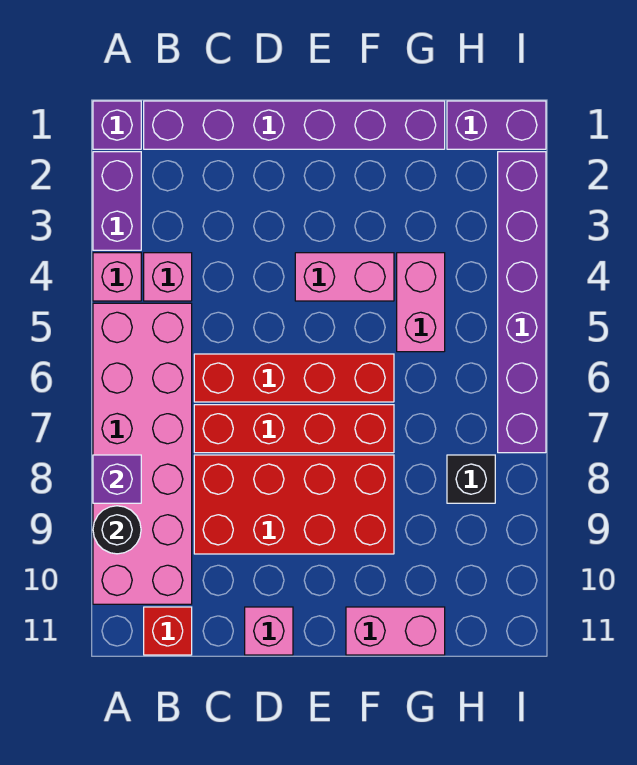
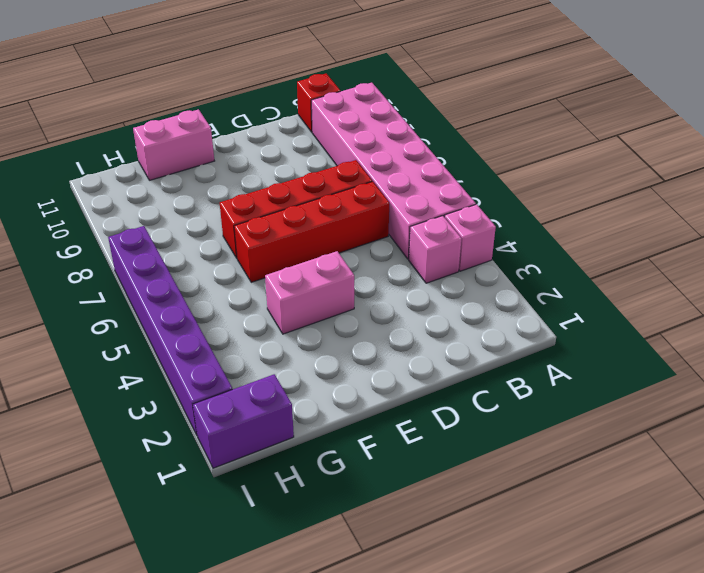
none -> purple 1x1 brick [93,101,141,149]
none -> purple 1x2 brick [93,152,141,250]
none -> purple 1x6 brick [144,101,445,149]

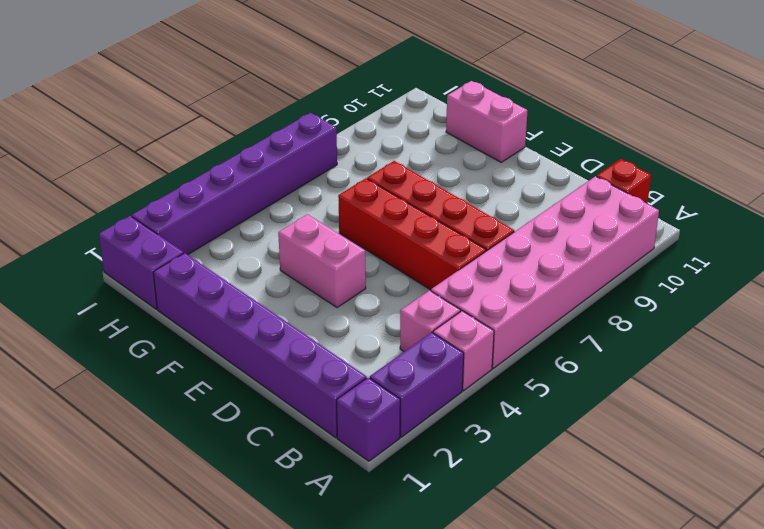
none -> red 2x4 brick [194,455,394,554]
none -> pink 1x1 brick [245,607,293,655]
none -> pink 1x2 brick [397,253,445,352]

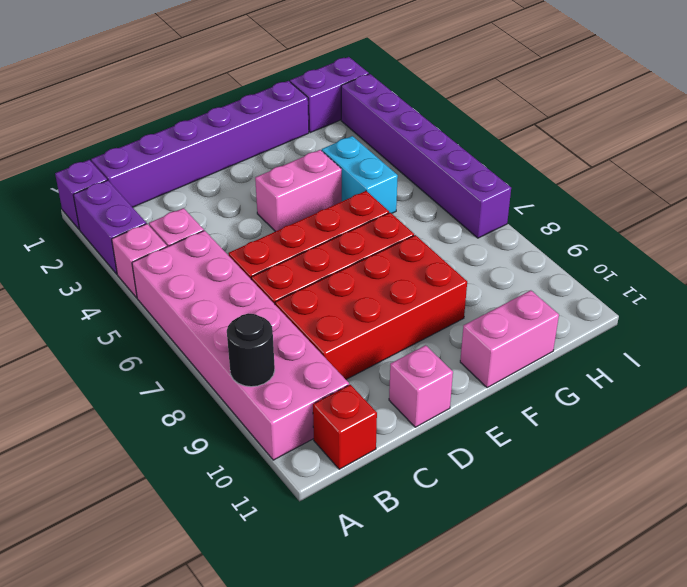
cyan 1x2 brick [322,136,398,213] -> pink 1x2 brick [397,253,445,352]
none -> black 1x1 brick [447,455,495,503]
none -> purple 1x1 brick [93,455,141,503]

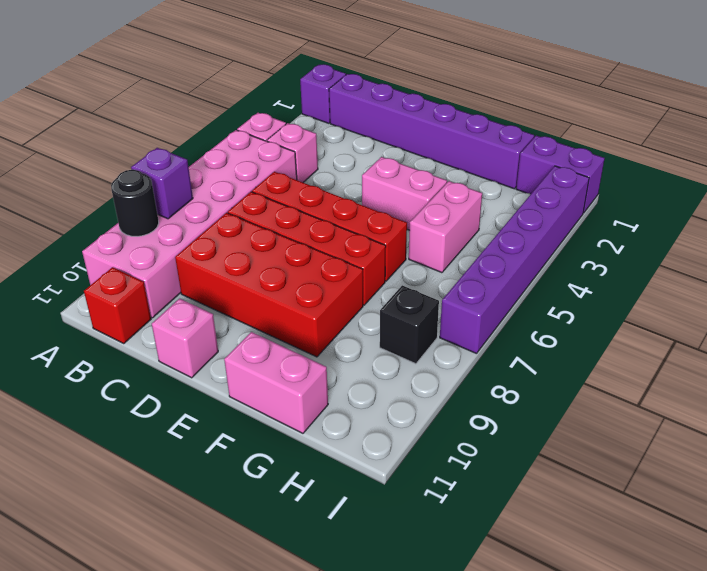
none -> purple 1x2 brick [93,152,141,250]

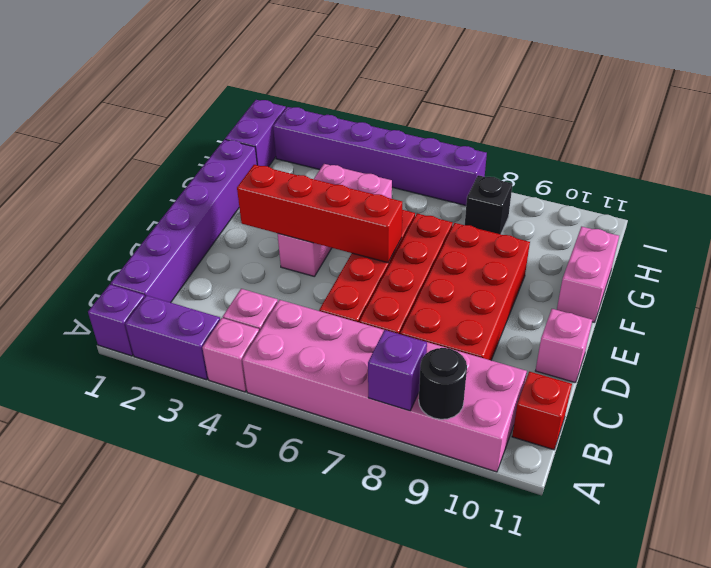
red 1x4 brick [237,165,402,263] -> none

